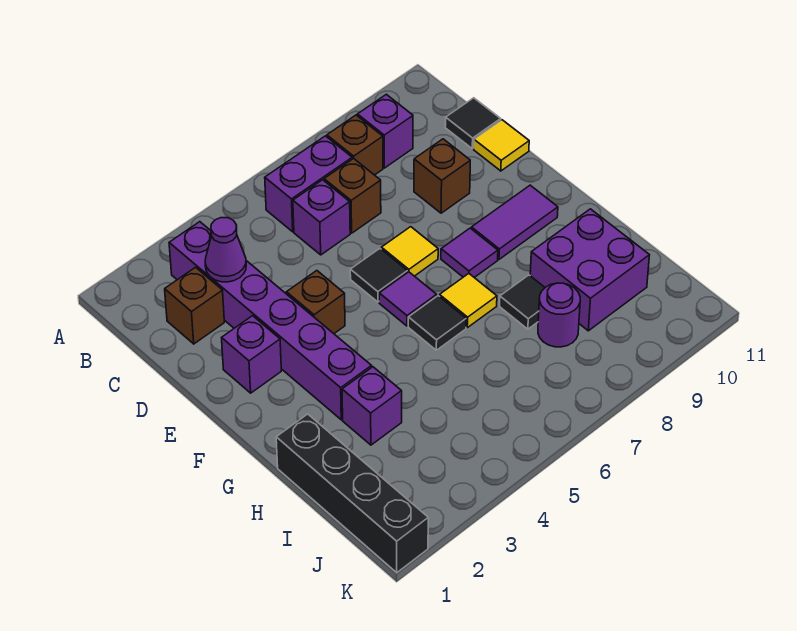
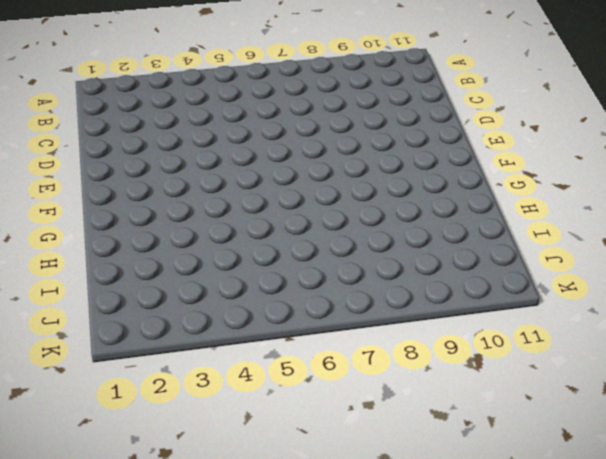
none -> purple 1x6 brick [169,222,372,420]
none -> purple 1x2 brick [265,136,352,232]
none -> brown 1x1 brick [327,115,383,175]

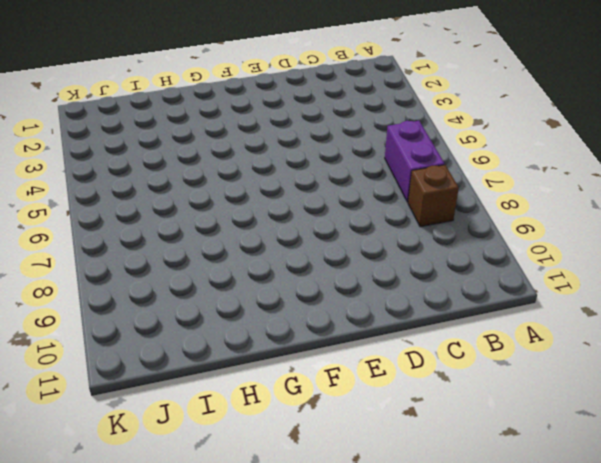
none -> purple 1x6 brick [169,222,372,420]
none -> purple 1x1 brick [357,94,413,168]
none -> brown 1x1 brick [165,267,224,344]

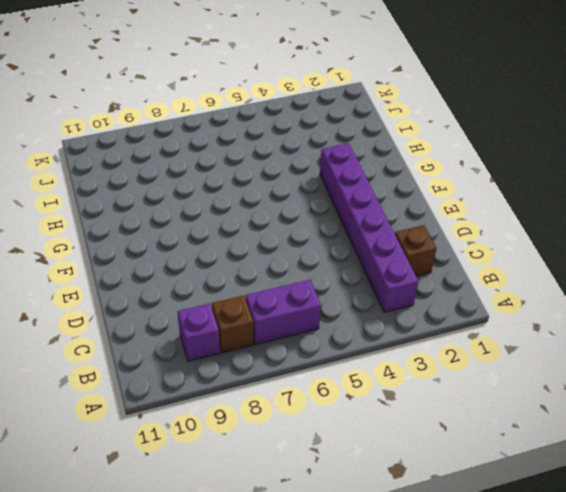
none -> purple 1x1 brick [293,180,350,255]
none -> brown 1x1 brick [324,158,381,233]
none -> black 1x1 tile [445,98,501,149]

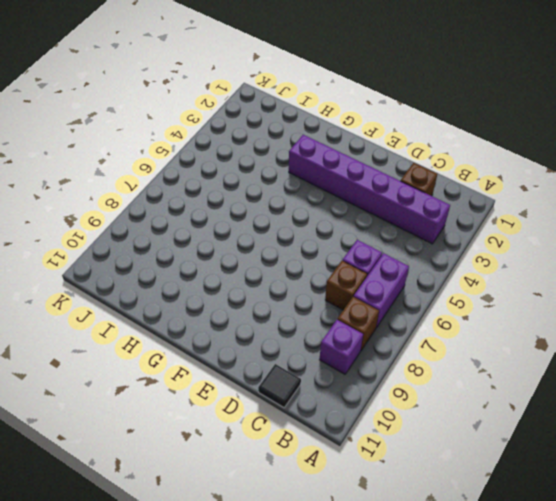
none -> brown 1x1 brick [414,139,470,213]
none -> yellow 1x1 tile [474,120,529,171]
none -> purple 1x1 brick [222,316,281,393]

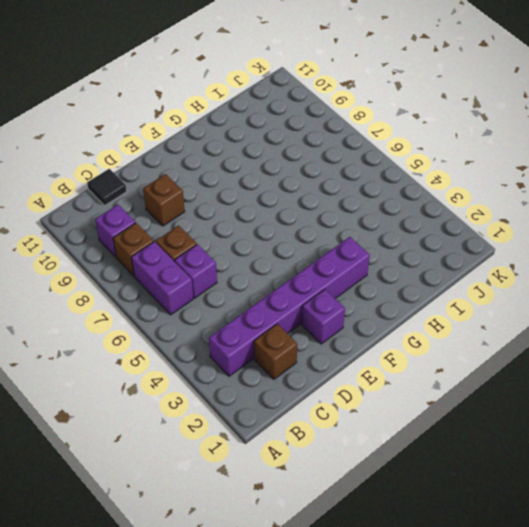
none -> yellow 1x1 tile [474,120,529,171]
none -> brown 1x1 brick [286,271,345,334]
none -> black 1x1 tile [350,249,407,302]

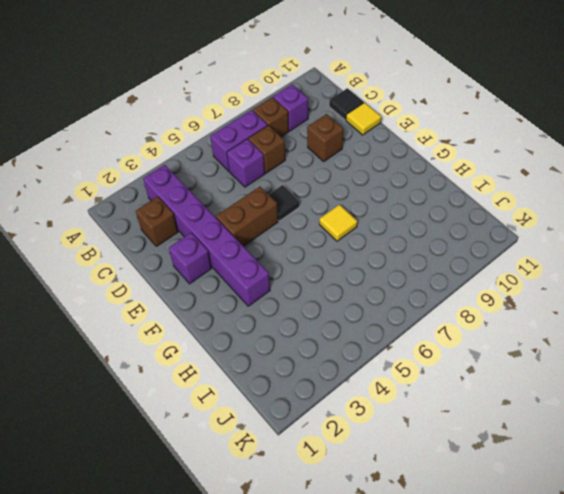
brown 1x2 brick [216,187,278,246] -> brown 1x1 brick [286,271,345,334]
none -> yellow 1x1 tile [381,227,438,276]
none -> purple 1x1 tile [379,272,437,326]
none -> purple 1x1 tile [441,228,498,278]

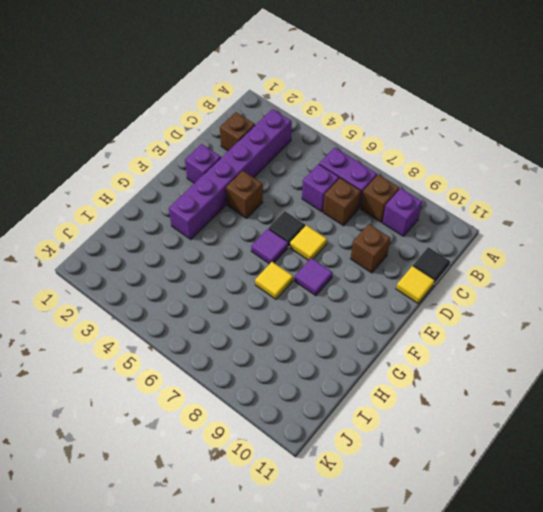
none -> purple 1x2 tile [472,185,558,259]
none -> black 1x1 tile [408,296,466,350]
none -> black 1x4 brick [276,414,428,573]

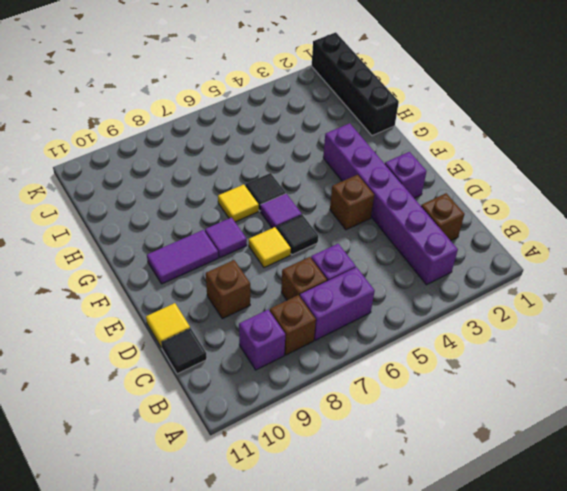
none -> purple 1x1 brick [342,367,402,445]
none -> black 1x1 tile [500,275,545,329]
none -> purple 2x2 brick [530,209,649,331]

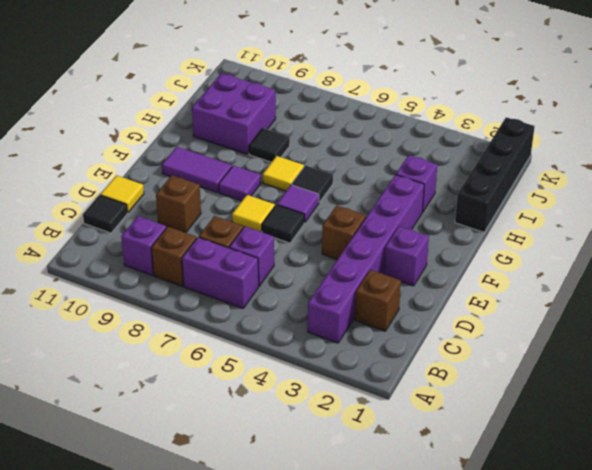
none -> purple 1x1 round brick [538,283,580,347]
none -> purple 1x1 cone [205,218,246,282]

